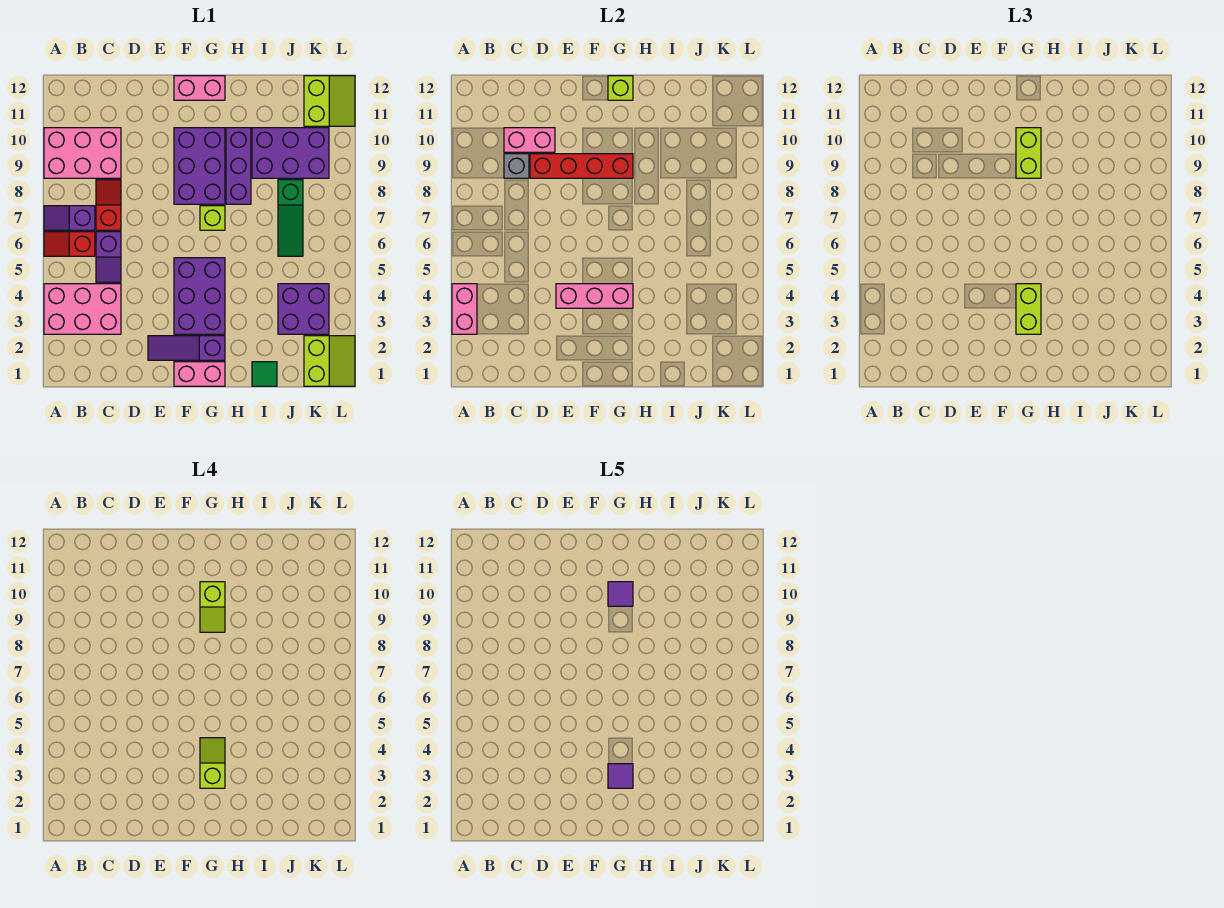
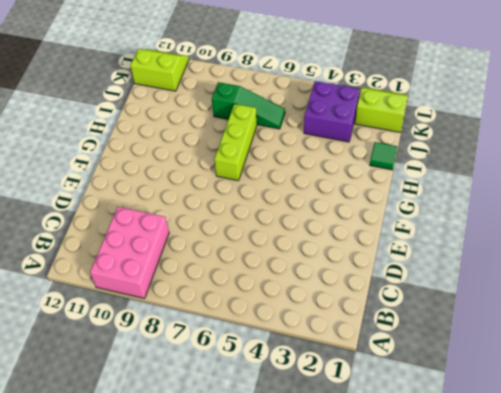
lime 1x3 brick [214,104,257,181] -> lime 1x1 brick [200,206,225,230]
none -> pink 2x3 brick [44,284,121,334]
none -> red 1x2 slope [44,232,95,256]
none -> purple 1x2 slope [44,206,95,230]
none -> purple 1x2 slope [96,232,121,282]

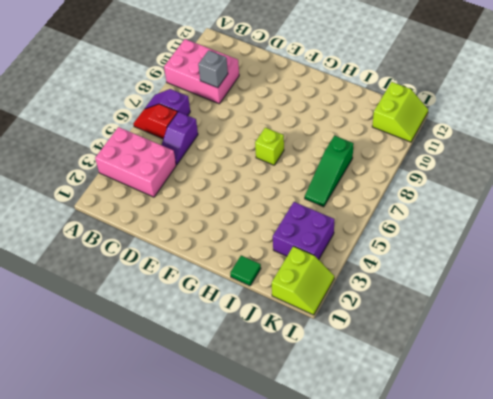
none -> red 1x2 slope [96,180,121,230]
none -> purple 1x3 slope [148,336,225,360]
none -> pink 1x2 brick [174,362,225,386]
none -> purple 2x3 brick [174,258,225,334]

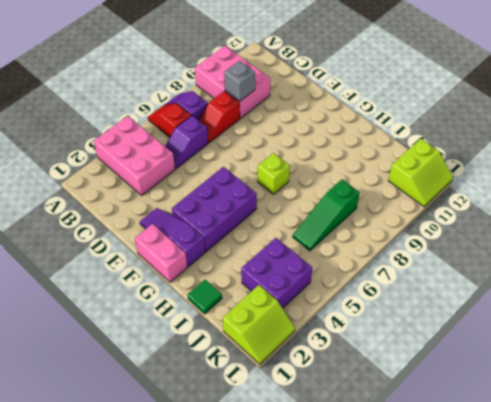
red 1x2 slope [199,91,240,143] -> red 1x2 slope turned to [96,180,121,230]
none -> purple 2x3 brick [174,128,225,204]
none -> pink 1x2 brick [174,76,225,100]
none -> purple 1x3 brick [226,128,251,204]
none -> purple 2x3 brick [252,128,329,178]

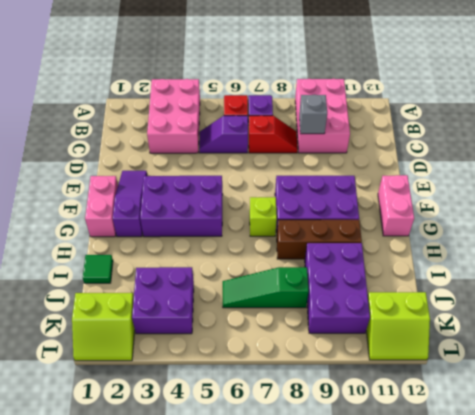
brown 1x3 brick [277,220,362,259] -> purple 1x3 brick [226,128,251,204]
none -> pink 1x2 brick [452,284,477,334]
none -> pink 1x2 brick [504,128,555,152]
none -> red 1x4 brick [530,154,633,178]
none -> pink 1x3 brick [556,284,633,308]

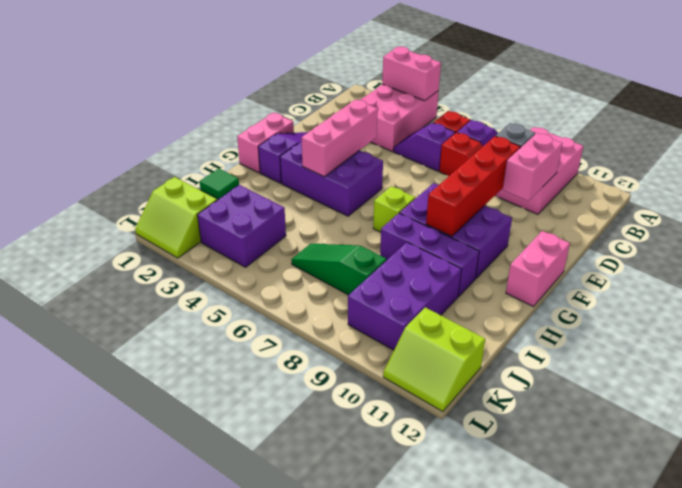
none -> lime 1x1 brick [608,76,633,100]
none -> lime 1x2 brick [1016,284,1041,334]
none -> lime 1x2 brick [1016,128,1041,178]
none -> lime 1x2 slope [200,738,225,788]

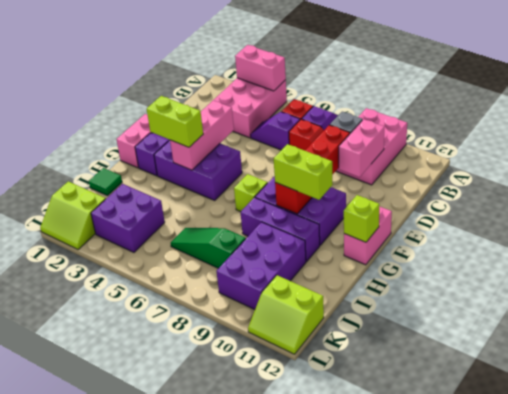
none -> lime 1x2 slope [200,738,225,788]
none -> lime 1x2 slope [200,582,225,632]
none -> purple 1x1 tile [608,764,633,788]
none -> purple 1x1 tile [608,582,633,606]

